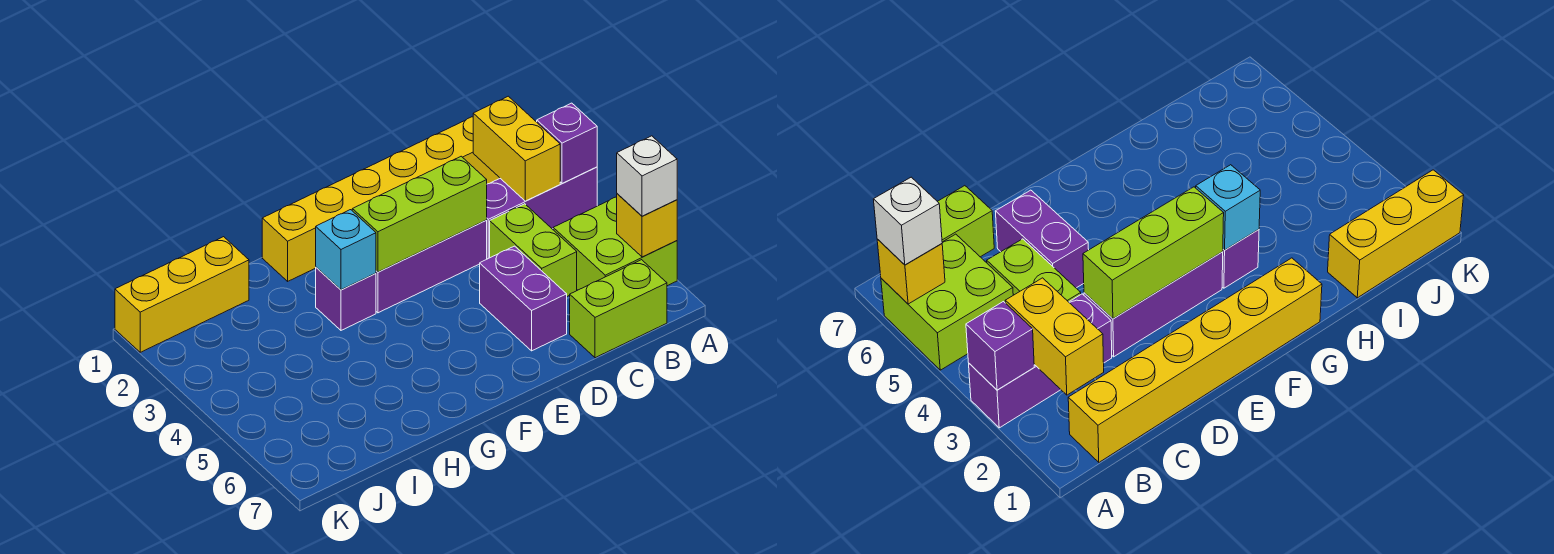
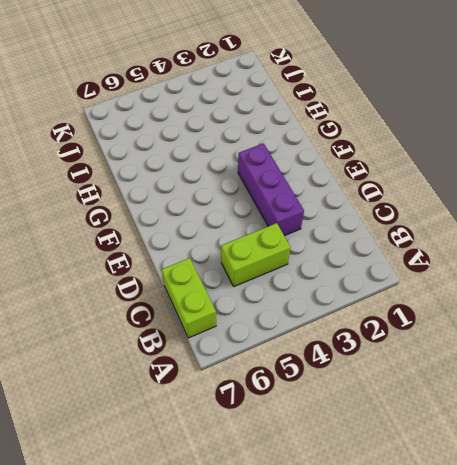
none -> purple 1x3 brick [487,167,597,259]
none -> lime 2x2 brick [553,197,677,290]
none -> yellow 1x6 brick [262,117,500,281]

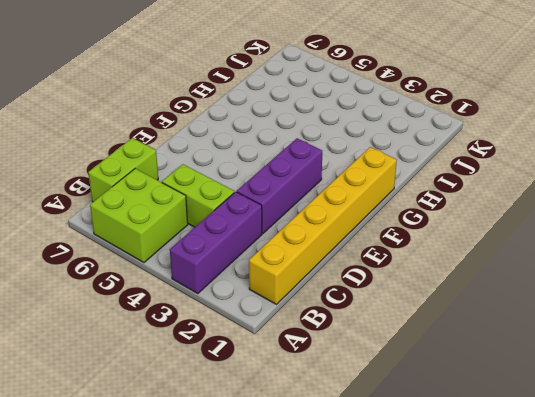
none -> purple 1x2 brick [480,246,567,351]
none -> purple 1x1 brick [316,267,376,330]
none -> yellow 1x3 brick [115,237,249,352]

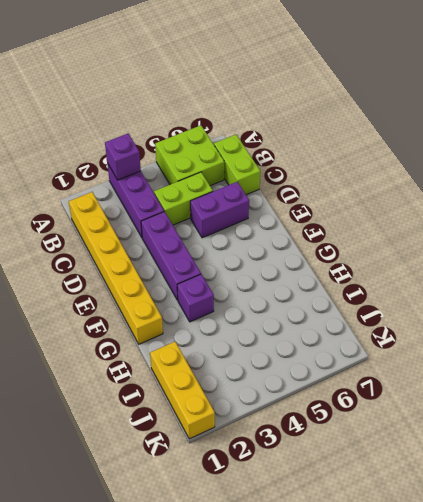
none -> yellow 1x1 brick [617,194,677,257]
none -> yellow 1x2 brick [473,96,560,201]
none -> lime 1x3 brick [352,156,487,272]

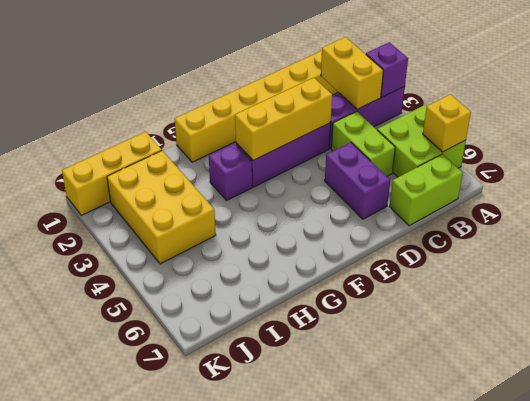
yellow 1x3 brick [235,78,332,160] -> lime 1x3 brick [352,156,487,272]
yellow 2x3 brick [107,151,216,264] -> none
none -> cyan 1x1 brick [316,210,376,290]
none -> white 1x1 brick [617,136,677,216]

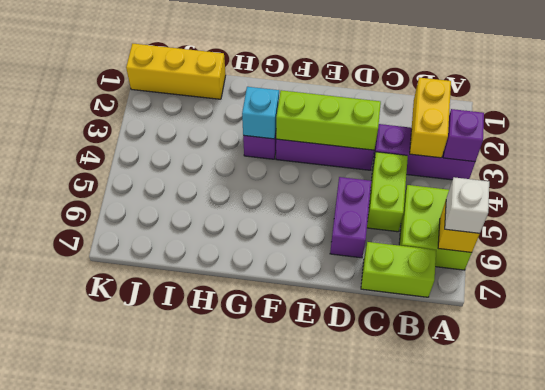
none -> yellow 1x6 brick [262,117,500,281]

